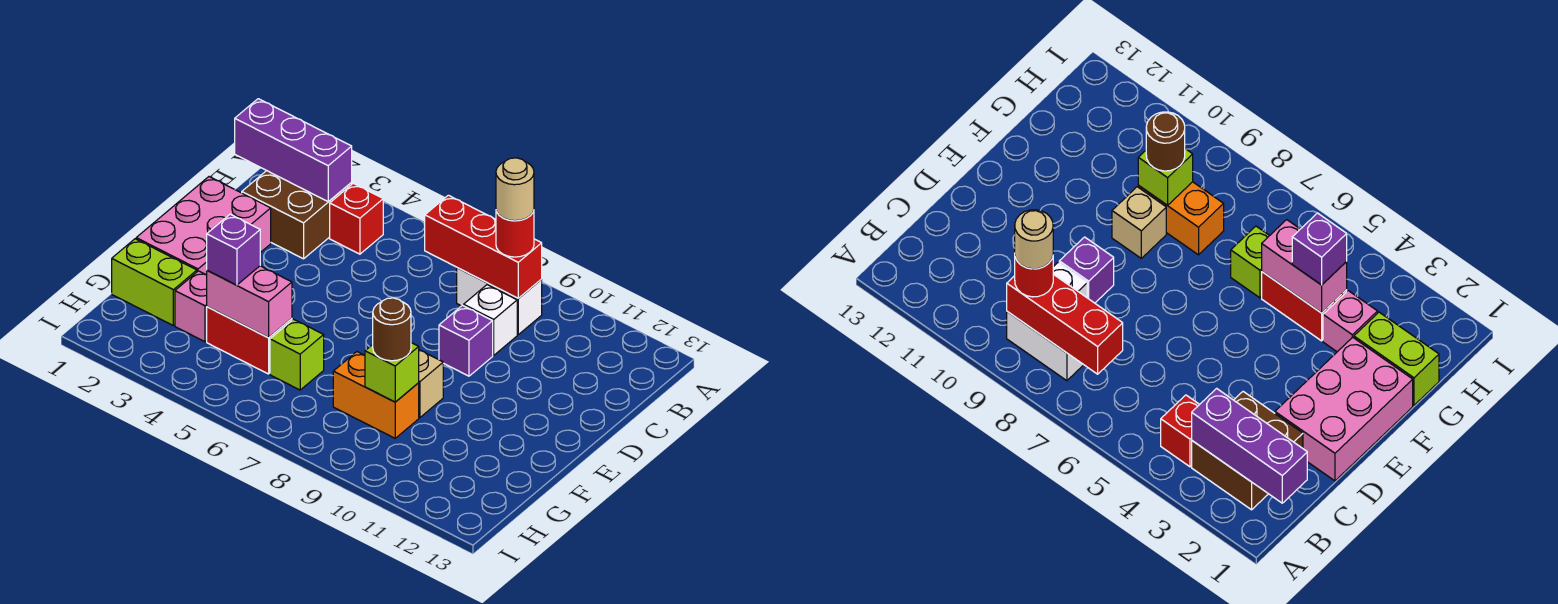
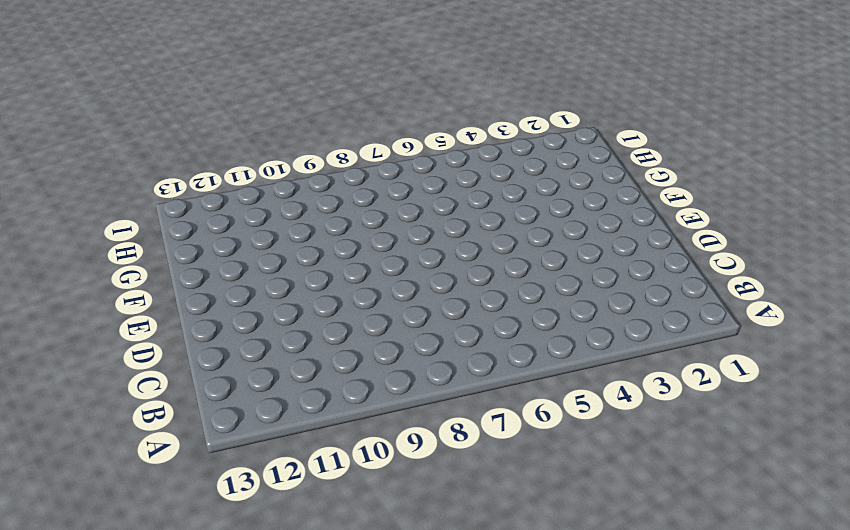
none -> brown 2x2 brick [242,171,352,259]
none -> red 1x1 brick [330,183,383,254]
none -> white 1x2 brick [457,268,542,335]

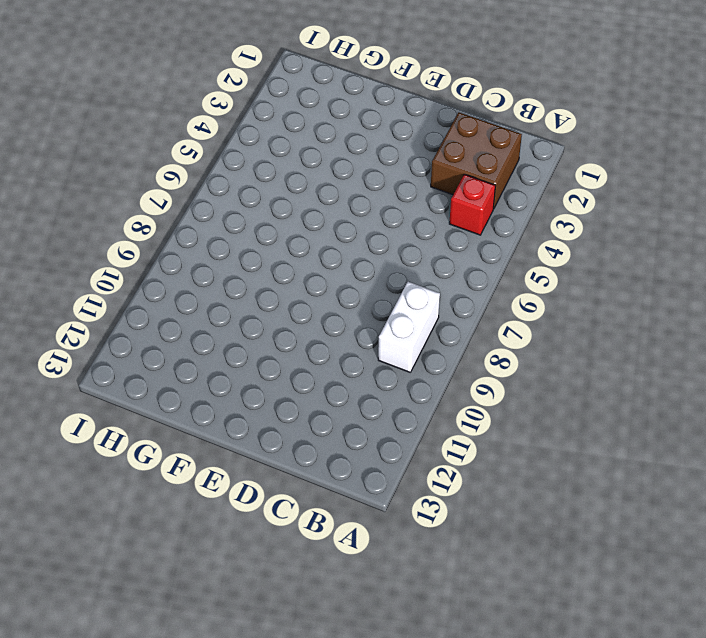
none -> white 1x1 brick [464,285,517,355]
none -> pink 2x3 brick [136,177,271,275]
none -> purple 1x1 brick [439,305,493,376]

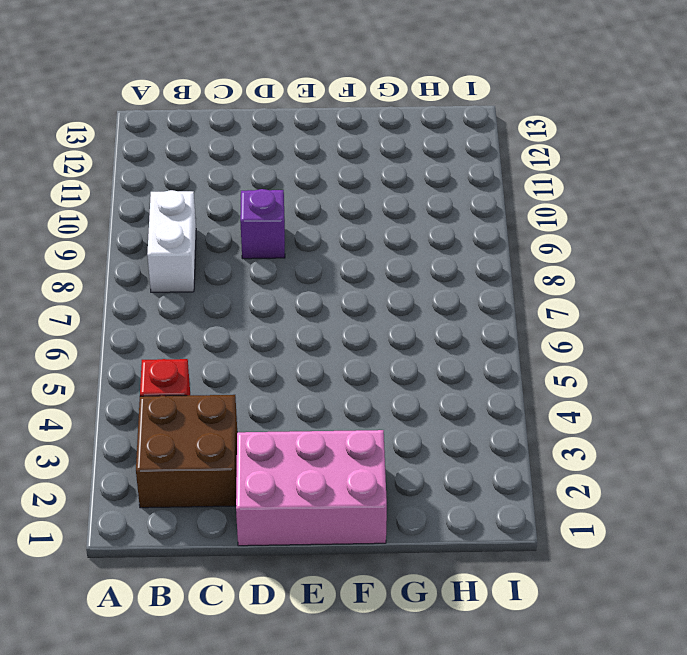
none -> white 1x1 brick [464,285,517,355]
none -> tan 1x1 brick [419,350,443,418]
none -> lime 1x2 brick [112,239,197,326]

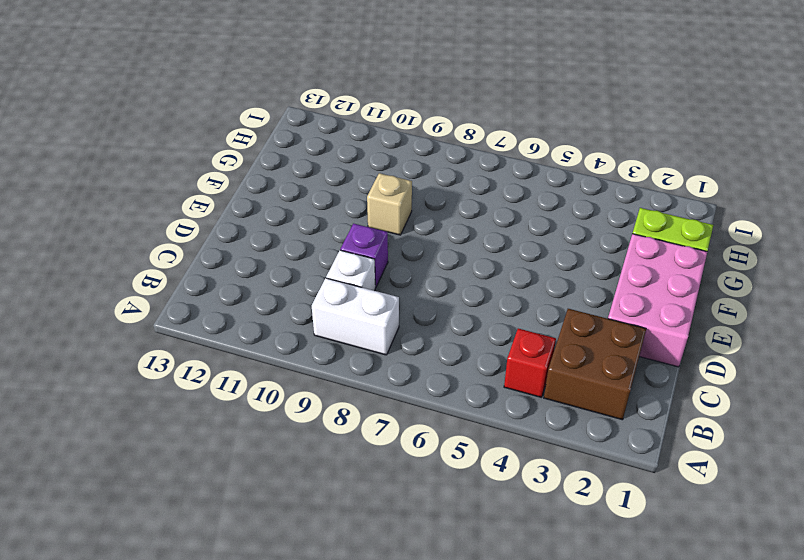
none -> pink 1x1 brick [175,271,207,342]
none -> red 1x2 brick [207,307,292,374]
none -> lime 1x1 brick [270,319,324,390]

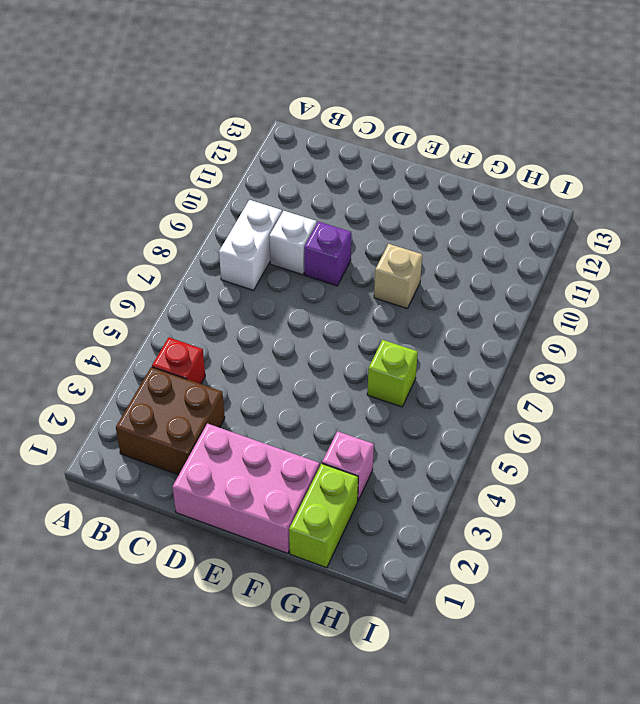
none -> red 1x2 brick [207,307,292,374]
none -> orange 1x2 brick [333,352,419,438]
none -> purple 1x3 brick [235,99,352,202]

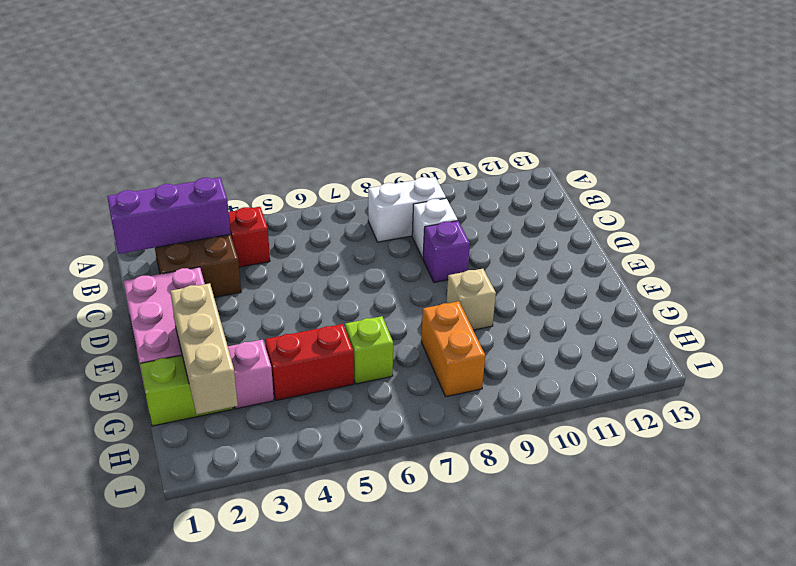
tan 1x3 brick [170,283,238,414] -> none
orange 1x2 brick [421,301,485,397] -> orange 1x2 brick turned to [333,352,419,438]
none -> red 1x3 brick [425,195,542,298]
none -> pink 1x2 brick [207,266,292,338]
none -> lime 1x1 brick [365,343,419,402]

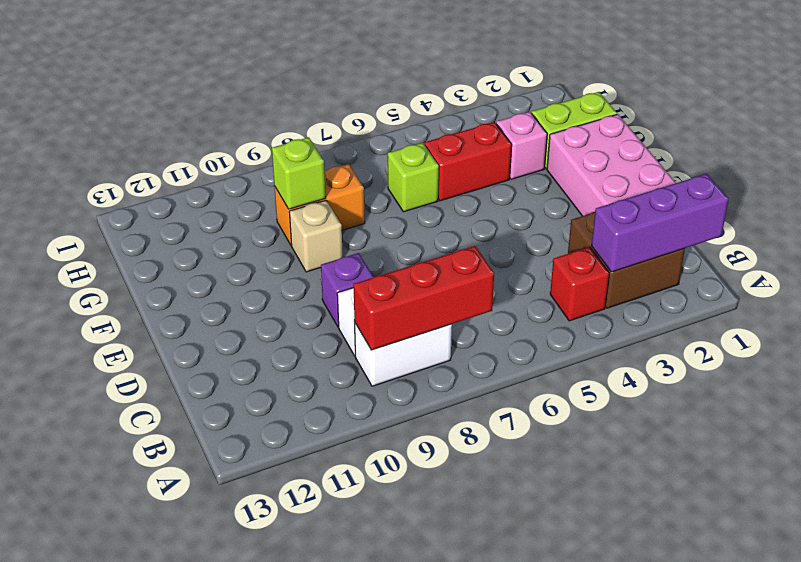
none -> pink 1x2 brick [207,266,292,338]
none -> red 1x1 round brick [496,211,534,257]
none -> purple 1x1 brick [207,214,260,285]

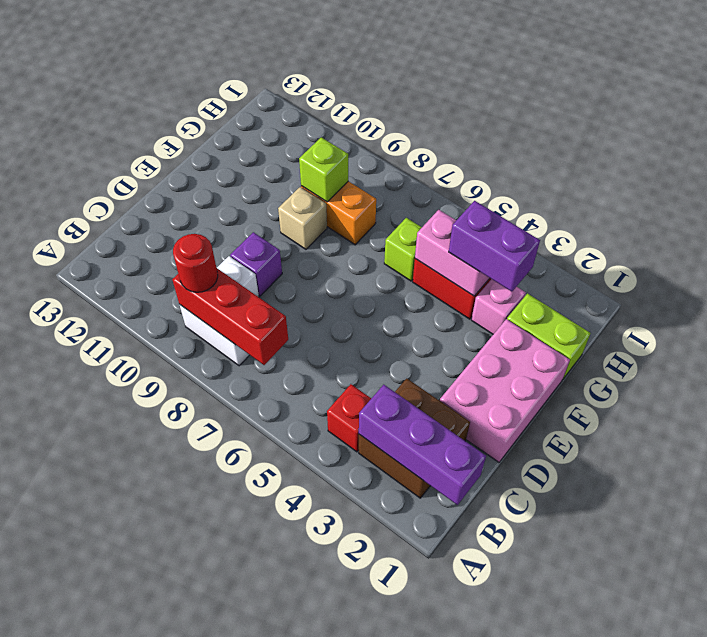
purple 1x2 brick [449,201,540,292] -> purple 1x1 brick [207,214,260,285]
none -> brown 1x1 round brick [373,298,411,361]
none -> tan 1x1 round brick [496,158,534,221]

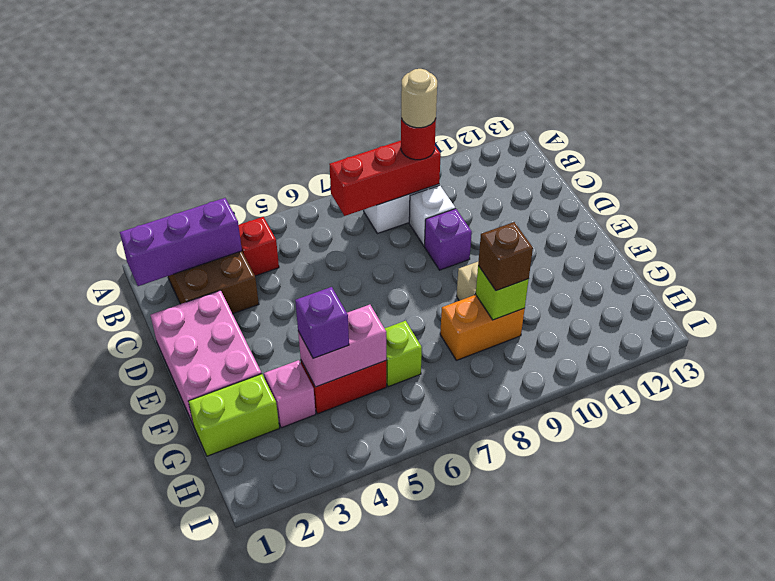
brown 1x1 brick [478,222,533,291] -> brown 1x1 round brick [373,298,411,361]

